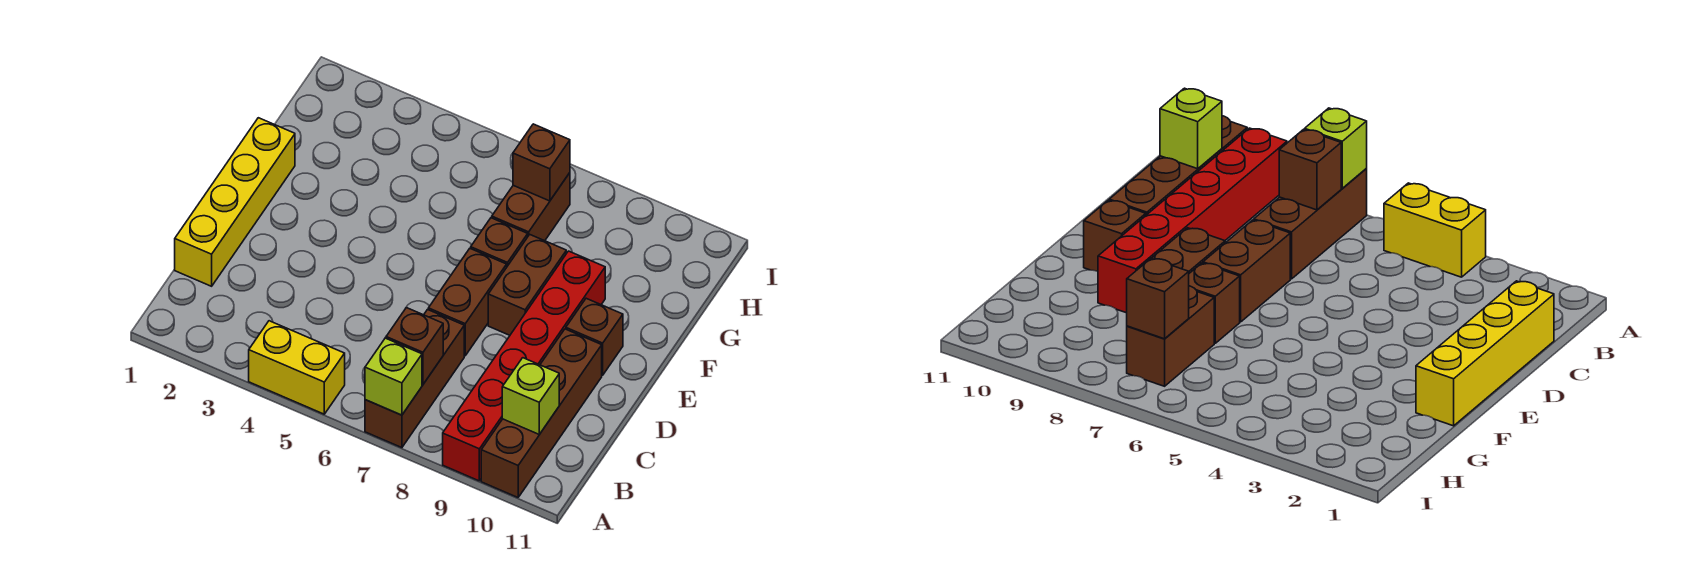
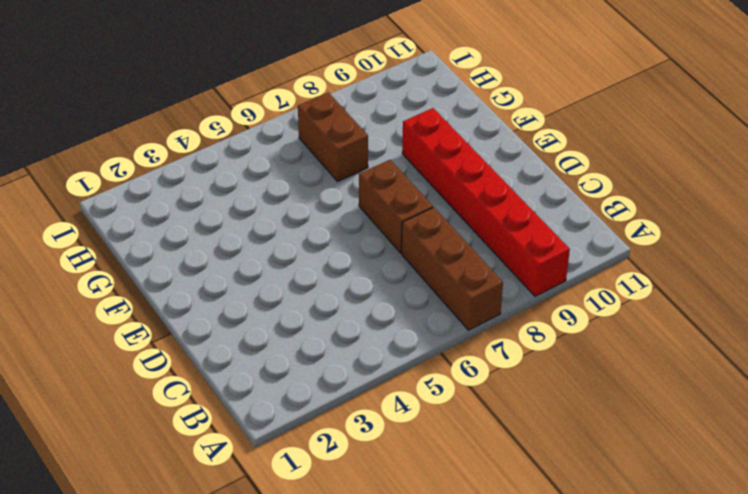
none -> yellow 1x2 brick [249,321,345,414]
none -> brown 1x4 brick [481,329,602,497]
none -> yellow 1x4 brick [175,118,295,286]

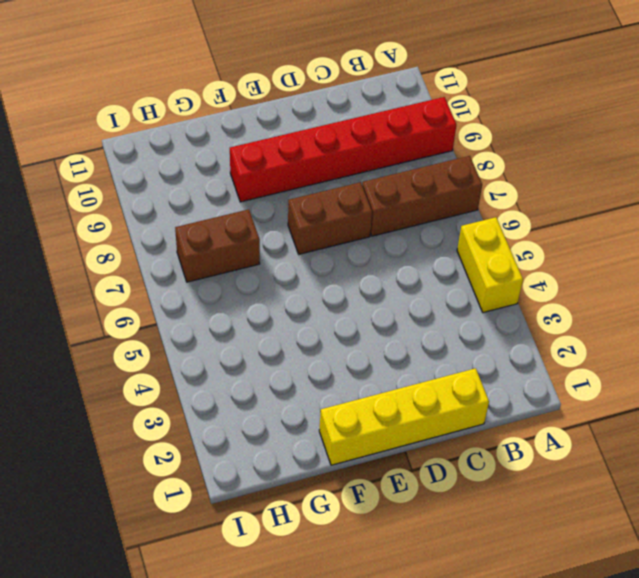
none -> brown 1x4 brick [481,329,602,497]
none -> brown 1x2 brick [488,235,566,335]
none -> brown 1x1 brick [566,298,623,375]

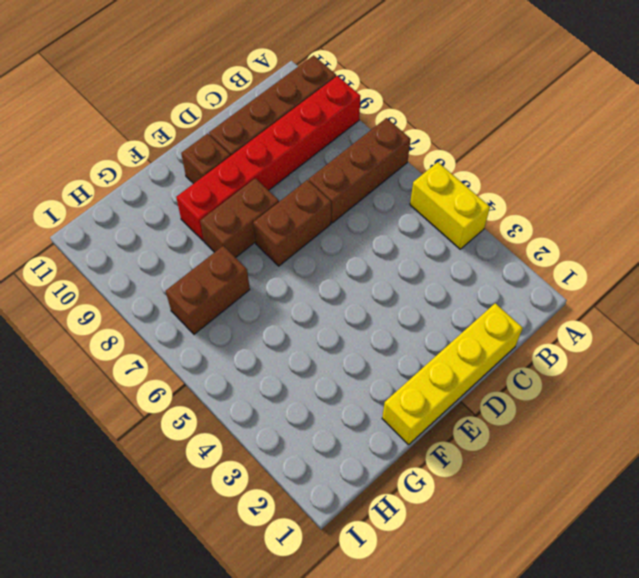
none -> brown 1x1 brick [471,218,528,266]
none -> lime 1x1 brick [365,338,422,415]
none -> brown 1x1 brick [386,308,443,384]

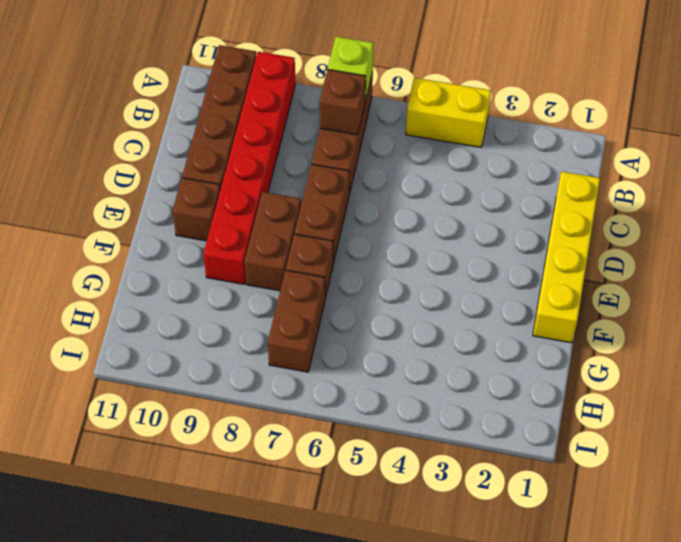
none -> lime 1x1 brick [502,358,559,434]
none -> brown 1x1 brick [513,124,570,201]

